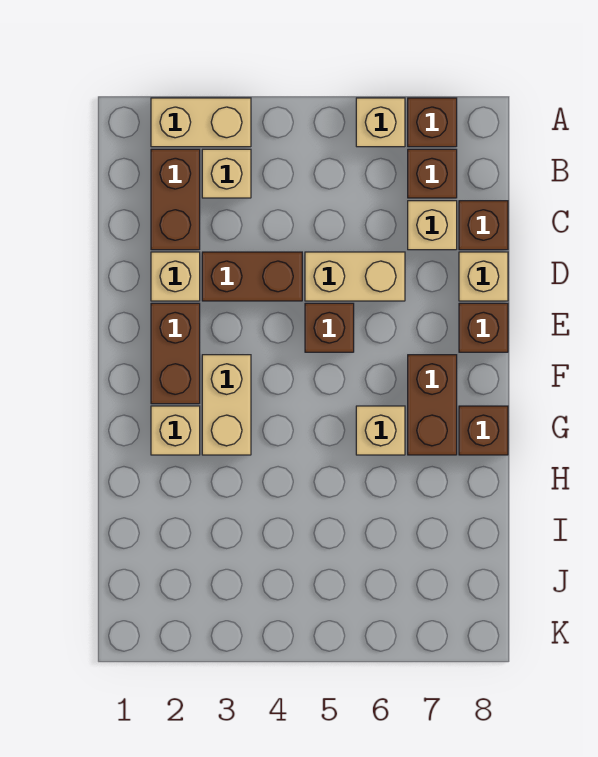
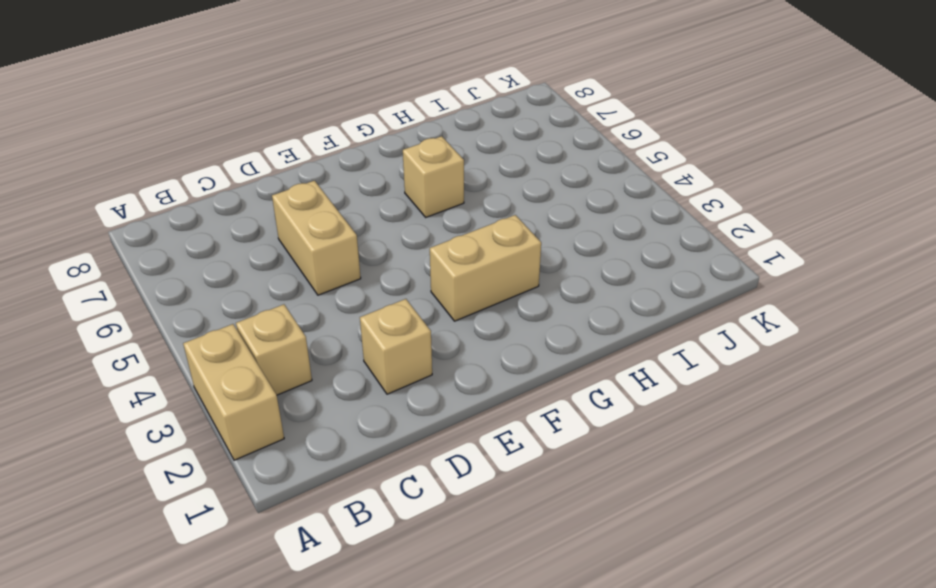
none -> tan 1x1 brick [356,98,405,147]
none -> brown 1x1 brick [408,98,457,147]
none -> brown 1x2 brick [151,149,200,250]

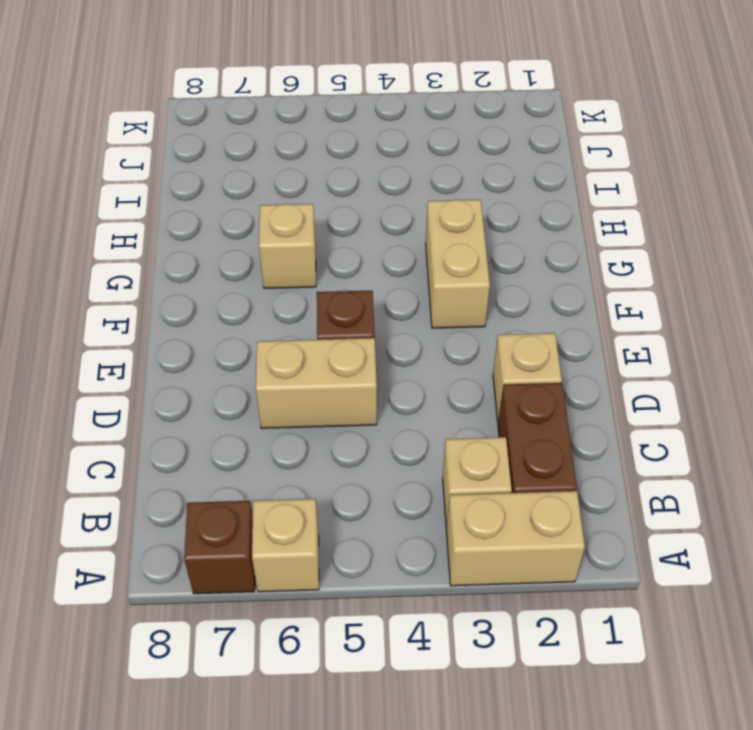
none -> brown 1x1 brick [408,149,457,198]
none -> tan 1x1 brick [408,201,457,250]
none -> brown 1x1 brick [459,201,508,250]

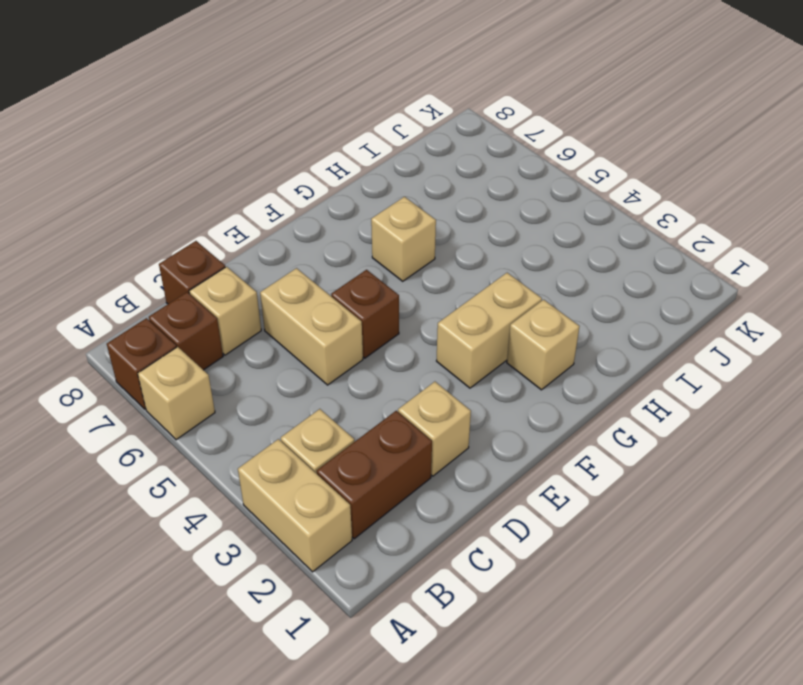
none -> brown 1x2 brick [202,252,302,301]
none -> tan 1x1 brick [459,252,508,301]
none -> brown 1x2 brick [151,303,200,404]

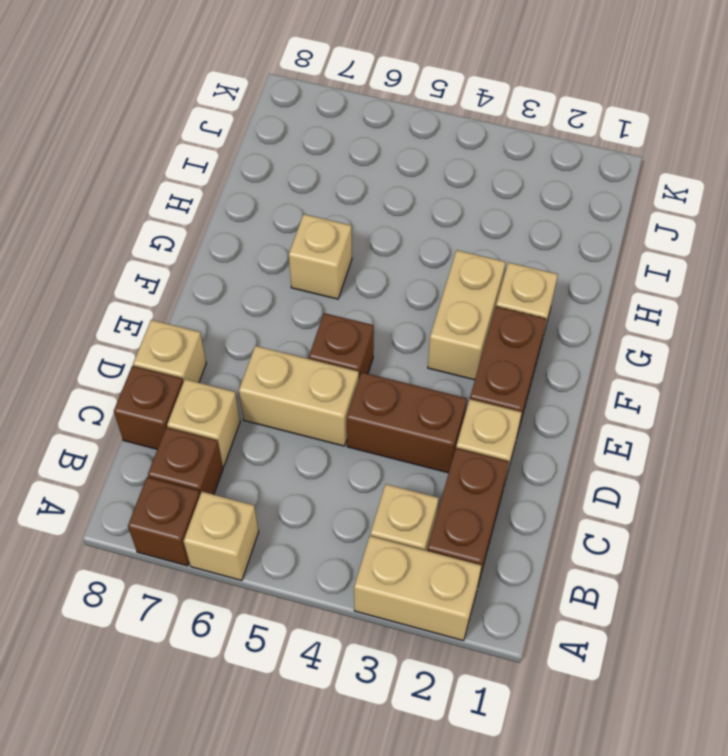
none -> brown 1x1 brick [459,303,508,352]
none -> brown 1x2 brick [408,355,457,455]
none -> brown 1x1 brick [459,406,508,455]

